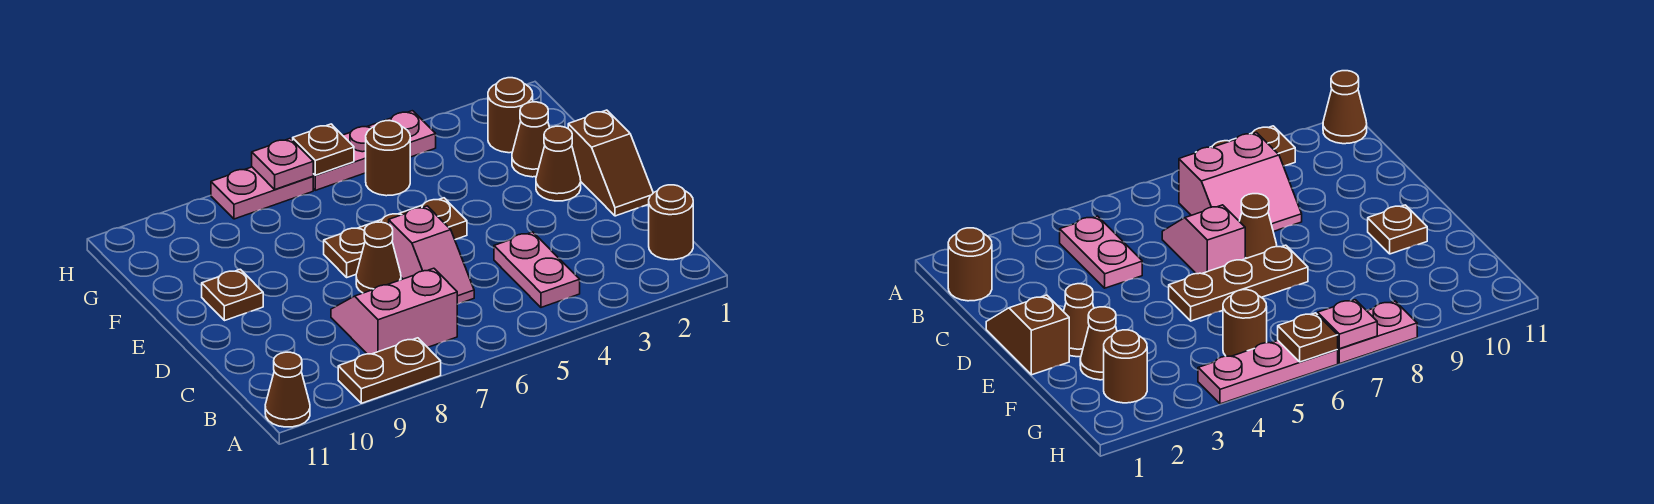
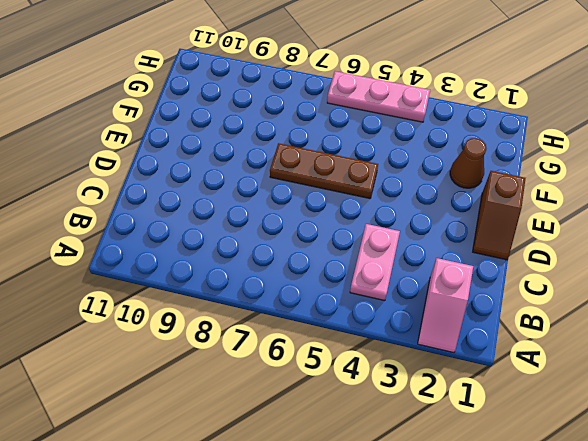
pink 1x2 slope [418,258,473,353] -> pink 1x2 slope moved to [389,206,474,304]
none -> brown 1x2 plate [338,338,441,403]
none -> brown 1x1 cone [265,352,310,427]
none -> brown 1x1 round brick [649,185,693,260]

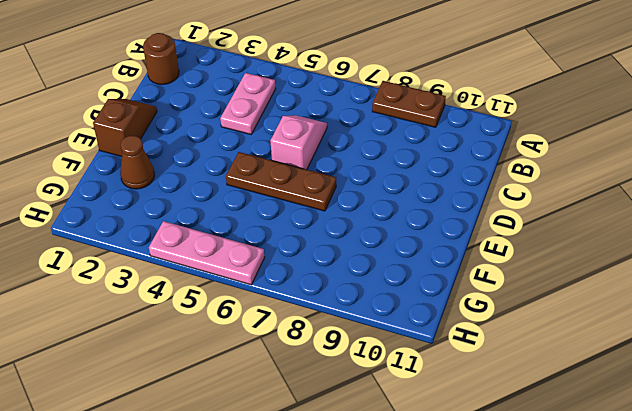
none -> brown 1x1 cone [265,352,310,427]
none -> pink 2x2 slope [331,268,457,354]
none -> brown 1x1 cone [356,222,401,293]

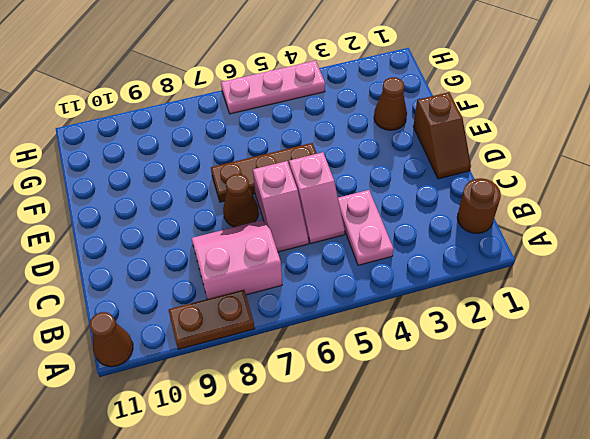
pink 1x2 slope [289,152,345,244] -> none
none -> brown 1x1 cone [536,126,581,201]
none -> brown 1x1 plate [202,269,263,321]
none -> brown 1x1 round brick [488,78,533,153]

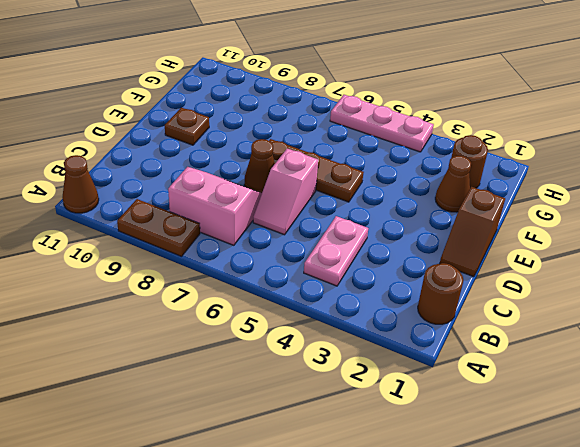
none -> brown 1x1 cone [536,126,581,201]
none -> brown 1x1 round brick [366,121,410,196]
none -> pink 1x2 plate [211,167,313,219]

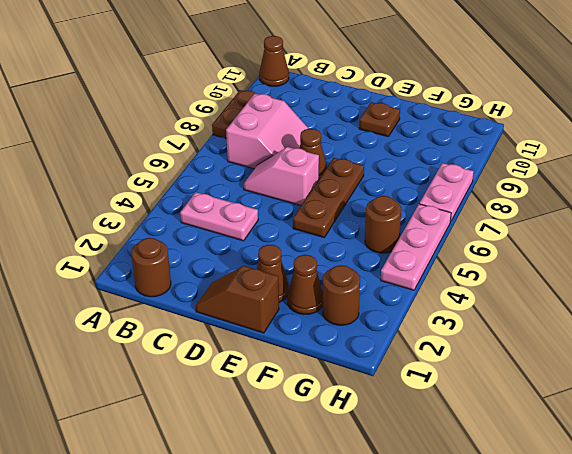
none -> brown 1x1 plate [293,124,354,175]
none -> pink 1x1 plate [252,138,313,189]

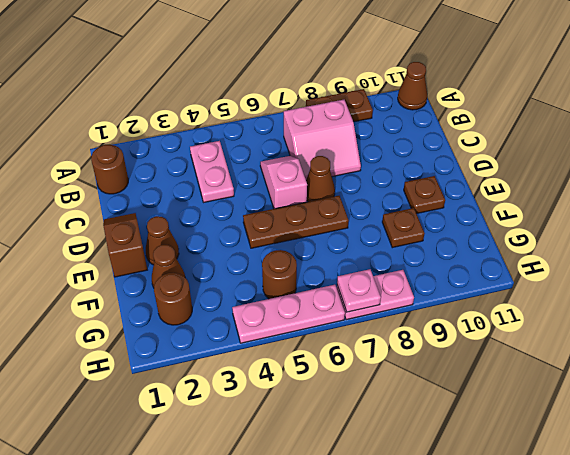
brown 1x1 plate [382,208,425,248] -> brown 1x1 plate moved to [293,124,354,175]

